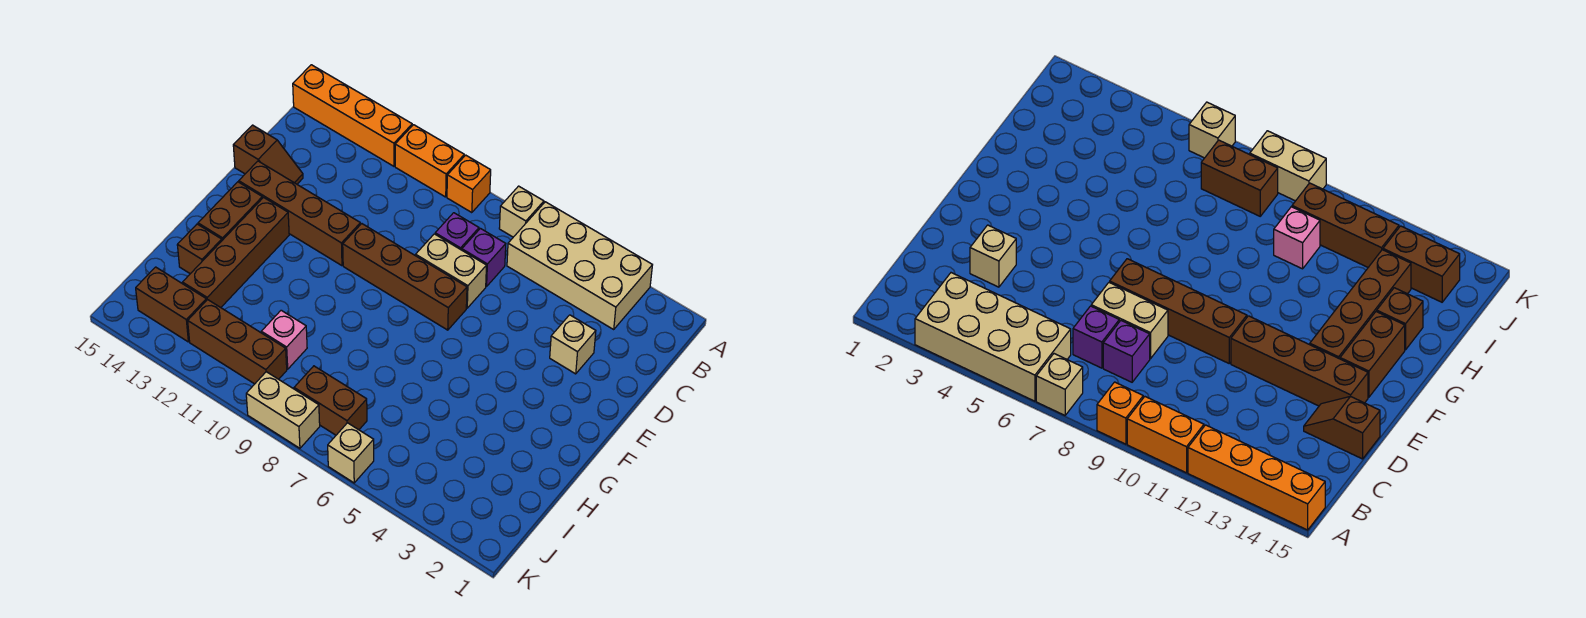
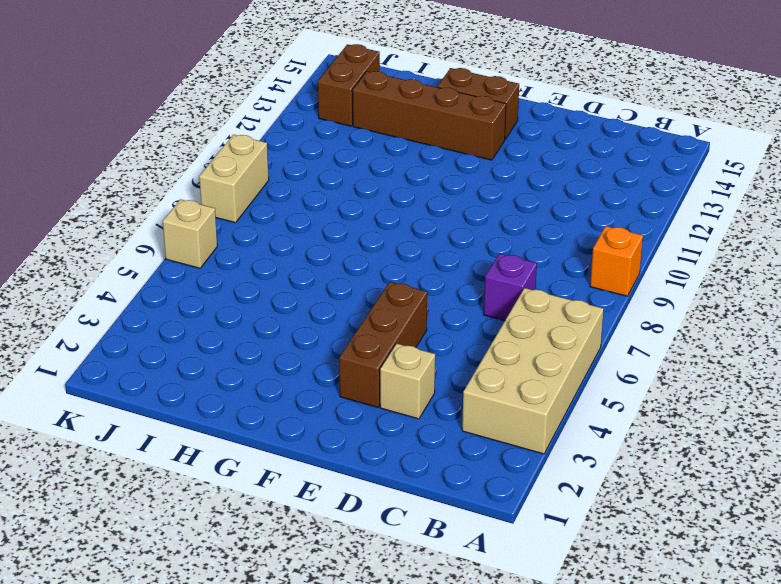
brown 1x3 brick [339,282,427,407] -> brown 1x3 brick moved to [188,300,287,384]
none -> tan 1x1 brick [499,186,544,237]
none -> orange 1x2 brick [395,125,464,197]
none -> orange 1x4 brick [293,65,412,166]

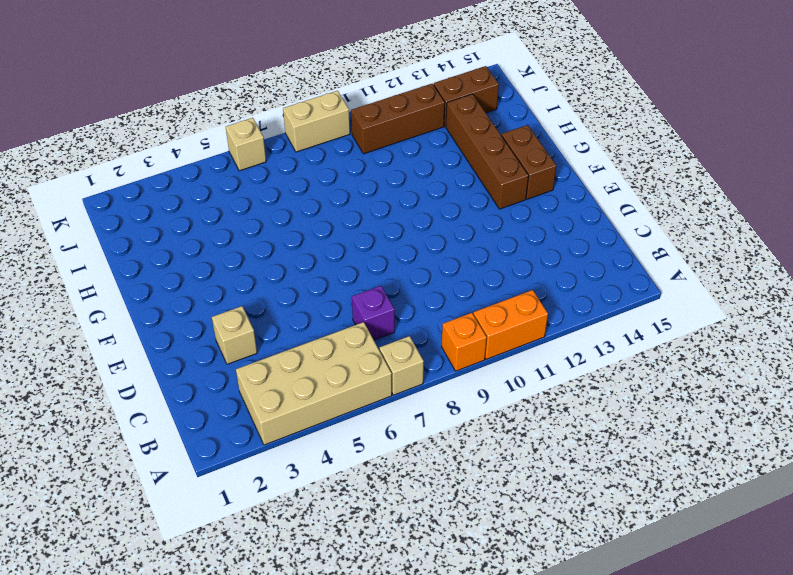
none -> orange 1x4 brick [293,65,412,166]
none -> purple 1x1 brick [435,213,479,250]
none -> tan 1x2 brick [416,234,487,308]

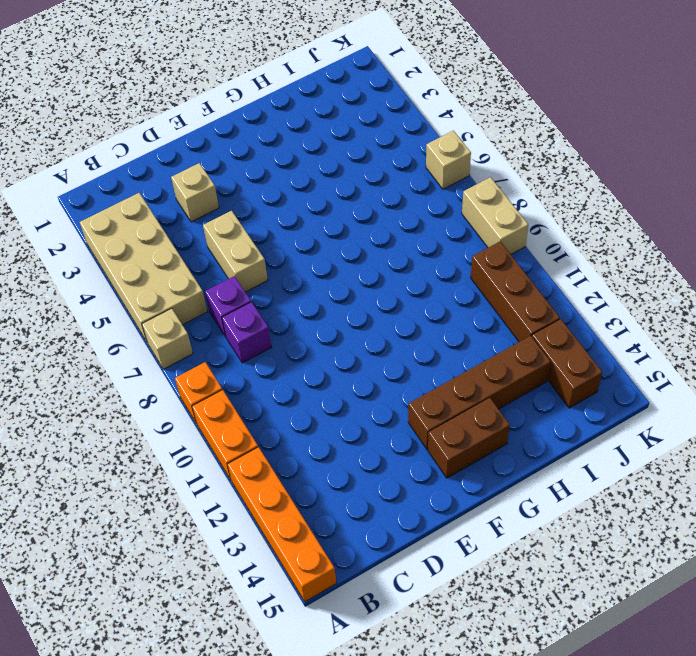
tan 1x2 brick [203,211,268,292] -> tan 1x2 brick moved to [416,234,487,308]
none -> brown 1x2 slope [233,125,303,184]
none -> brown 1x4 brick [343,224,467,330]
none -> brown 1x4 brick [239,161,360,266]

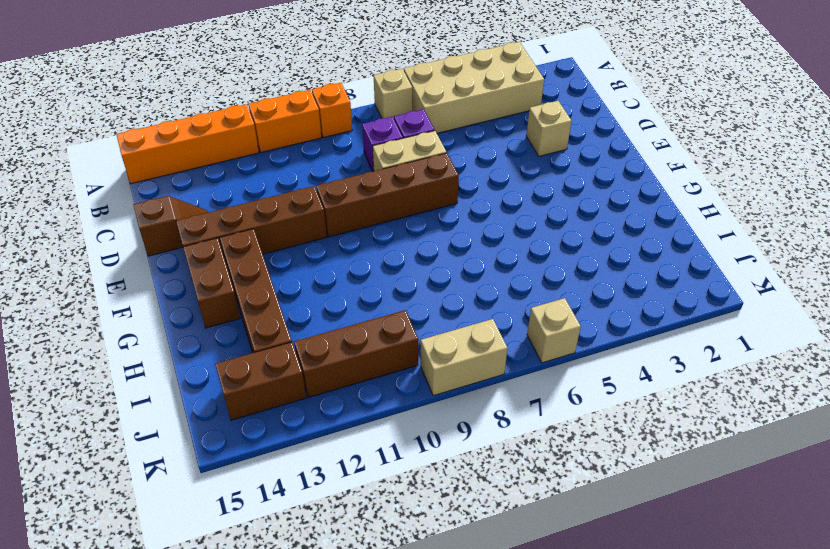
none -> brown 1x1 brick [177,224,222,274]
none -> pink 1x1 brick [261,310,307,369]
none -> brown 1x2 brick [294,366,367,435]

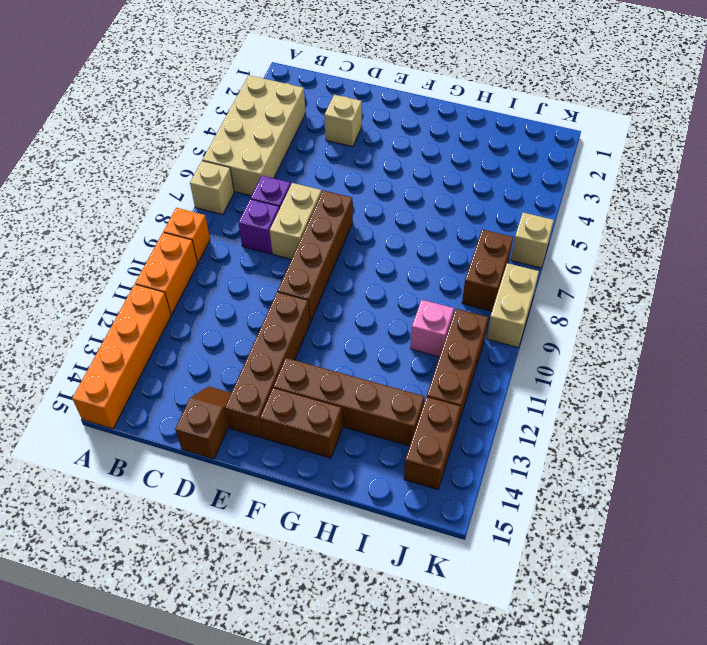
none -> brown 1x1 brick [177,224,222,274]

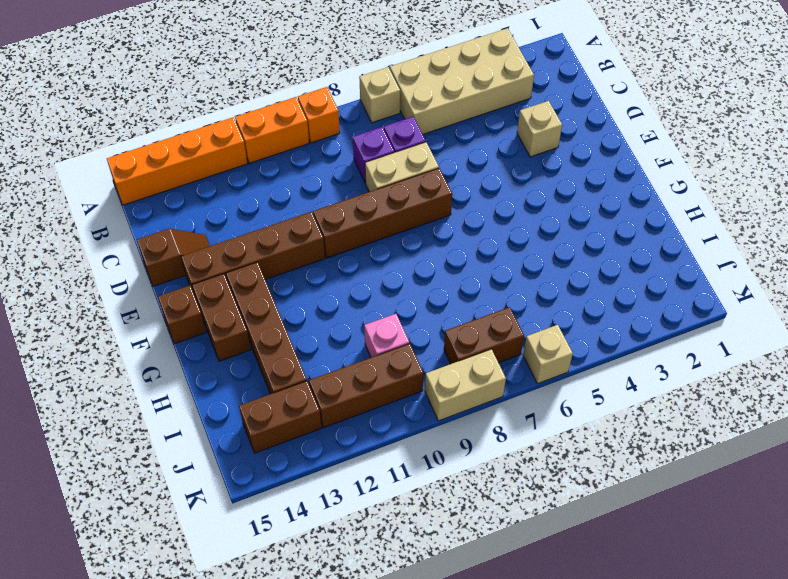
brown 1x1 brick [158,286,206,344] -> brown 1x1 brick moved to [177,224,222,274]

